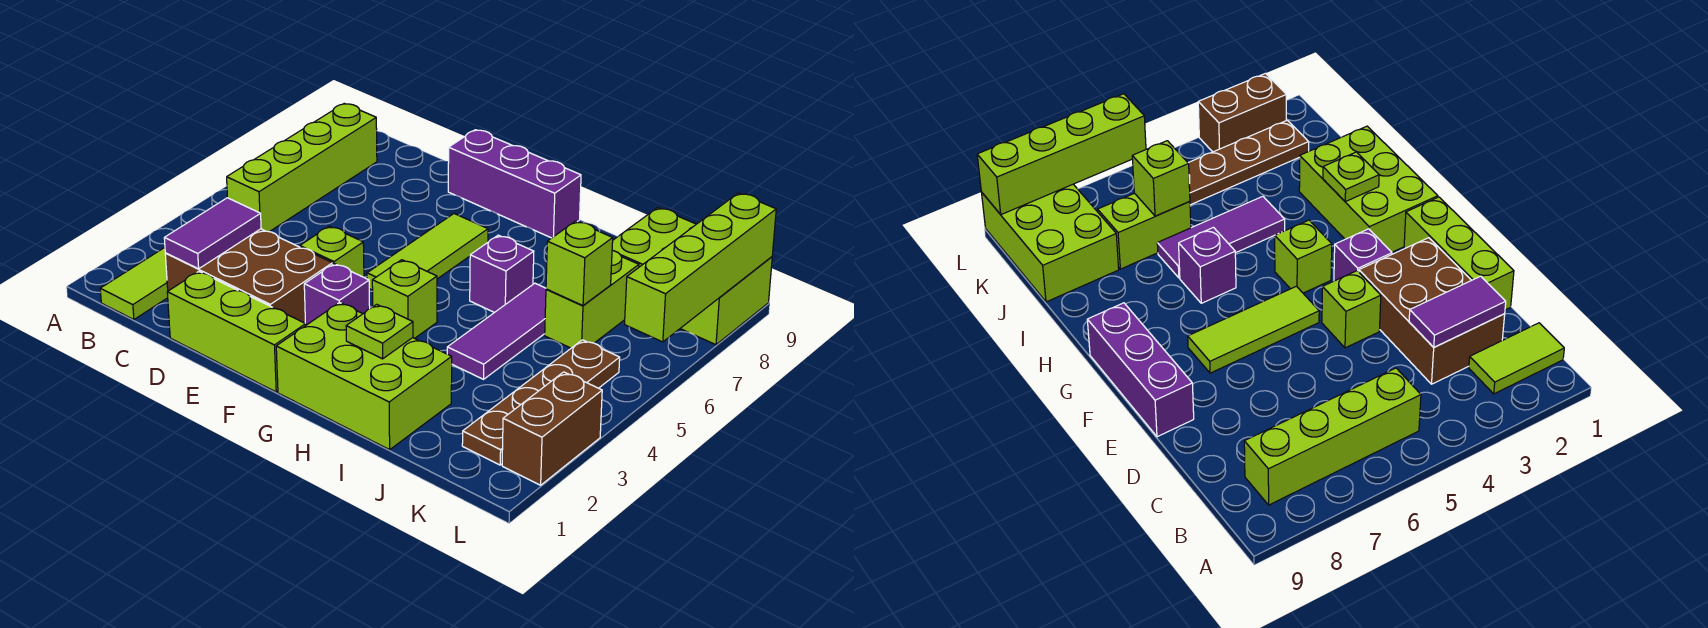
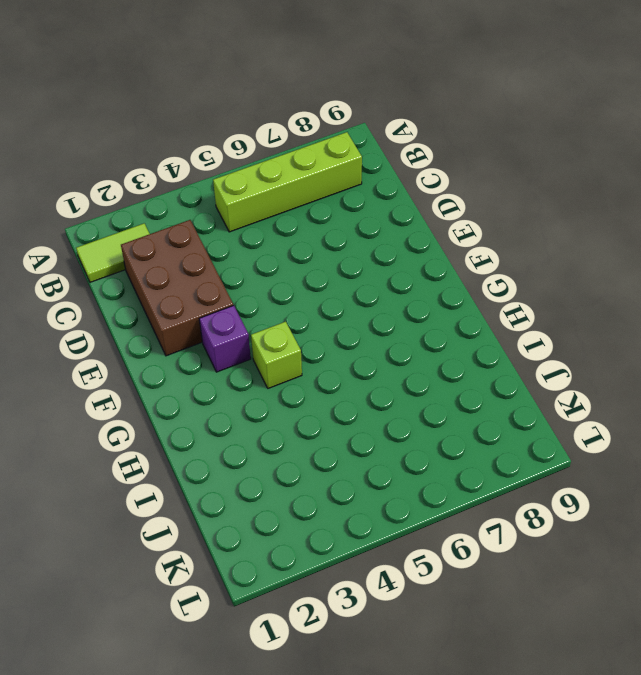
none -> lime 1x3 brick [167,272,306,392]
none -> lime 1x1 brick [300,226,364,277]
none -> purple 1x3 brick [448,130,581,238]

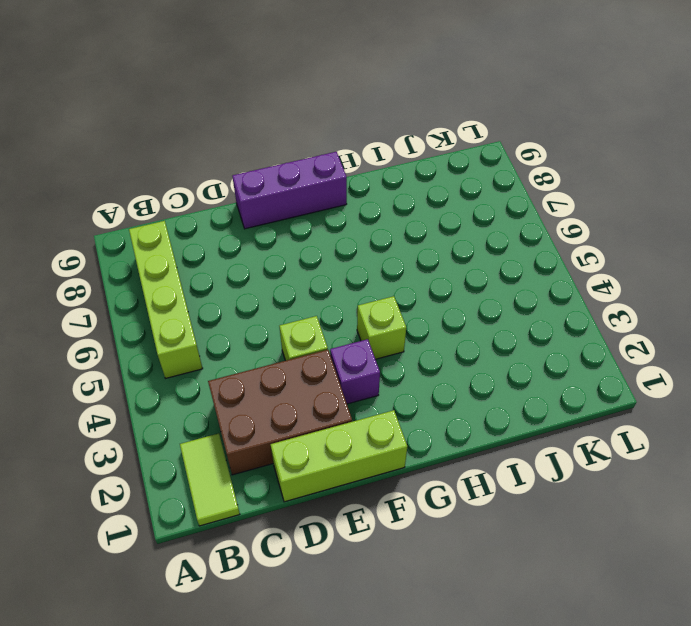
none -> lime 1x3 tile [367,214,488,290]
none -> lime 2x3 brick [276,302,452,450]
none -> purple 1x1 brick [470,235,534,313]

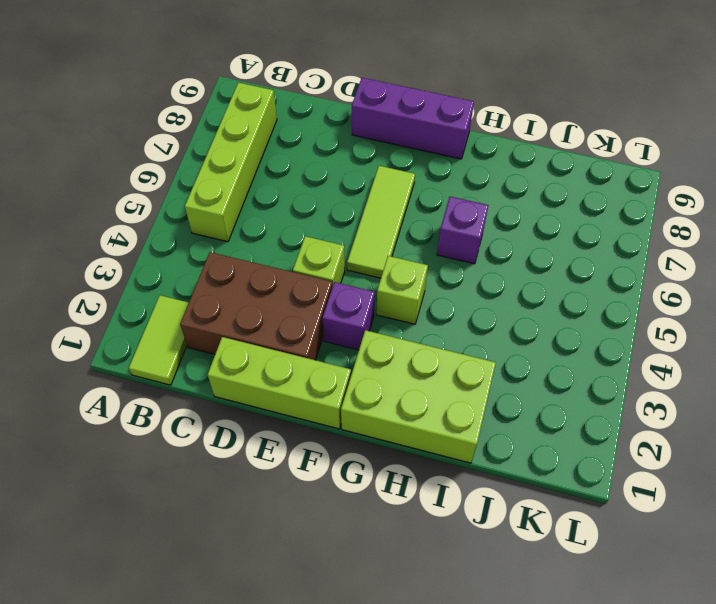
none -> purple 1x3 tile [447,283,546,379]
none -> lime 1x2 brick [545,250,639,348]
none -> lime 2x3 brick [612,208,772,345]

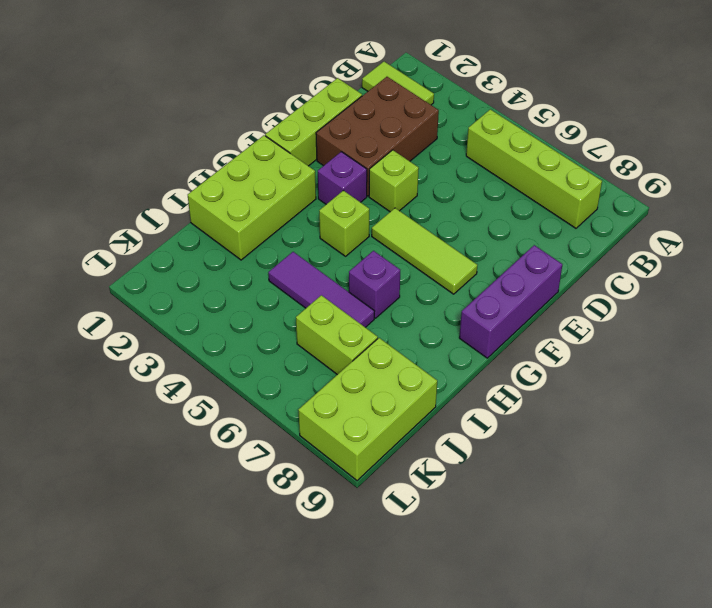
none -> brown 1x4 plate [462,340,620,465]
none -> brown 1x2 brick [502,372,602,485]
none -> purple 1x2 tile [164,198,261,269]

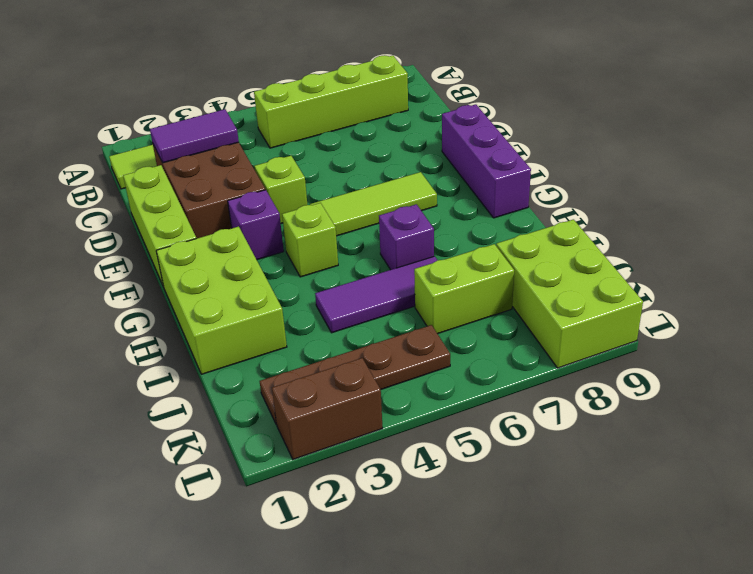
none -> lime 1x1 plate [346,304,413,359]
none -> lime 1x1 brick [546,221,613,306]
none -> lime 1x4 brick [625,193,776,342]

